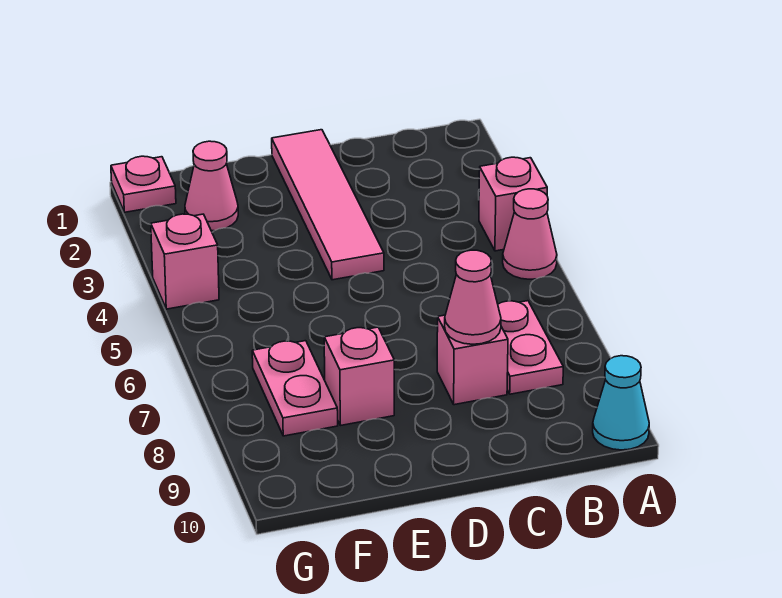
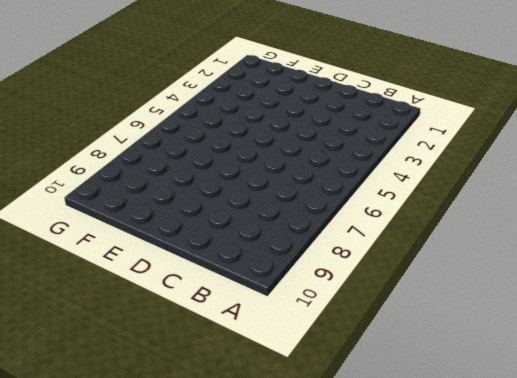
none -> pink 1x1 brick [479,157,547,251]
none -> pink 1x1 cone [503,189,557,279]
none -> cyan 1x1 cone [593,356,649,450]

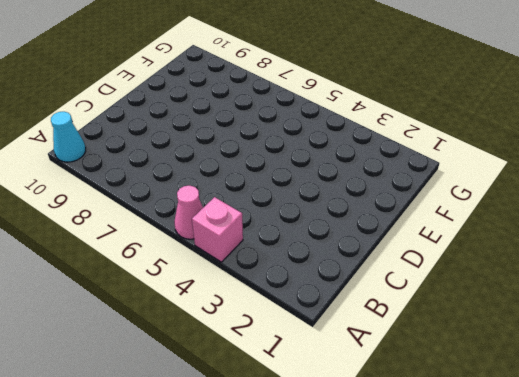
none -> pink 1x2 plate [498,301,563,394]
none -> pink 1x1 brick [437,315,508,405]
none -> pink 1x4 tile [272,130,384,280]

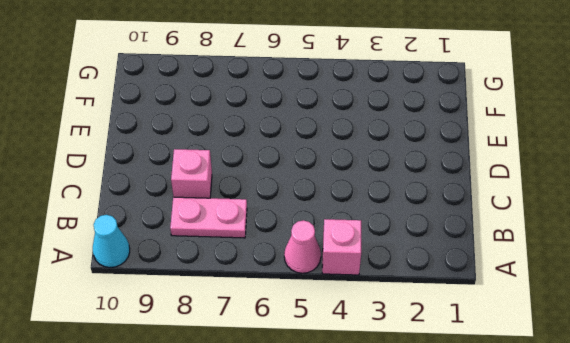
none -> pink 1x4 tile [272,130,384,280]
none -> pink 1x1 brick [324,327,394,426]
none -> pink 1x1 cone [185,141,238,231]

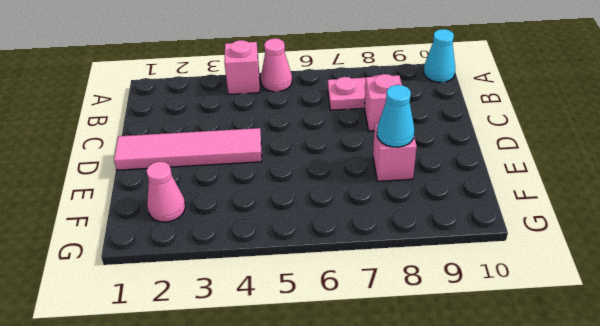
cyan 1x1 cone [377,85,414,147] -> none
none -> pink 1x2 plate [252,341,338,436]
none -> pink 1x1 plate [111,156,176,212]
none -> pink 1x1 brick [151,214,219,309]

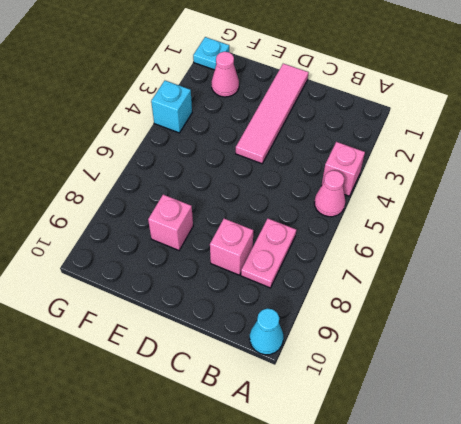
cyan 1x1 plate [193,37,229,70] -> pink 1x1 plate [111,156,176,212]
cyan 1x1 brick [151,81,192,133] -> pink 1x1 brick [151,214,219,309]
none -> pink 1x2 plate [252,341,338,436]
none -> pink 1x1 cone [445,250,501,344]

